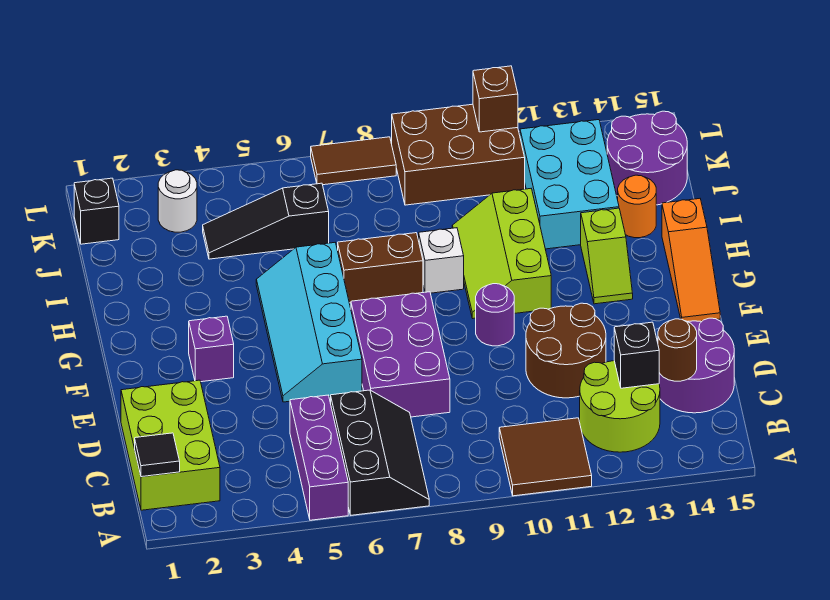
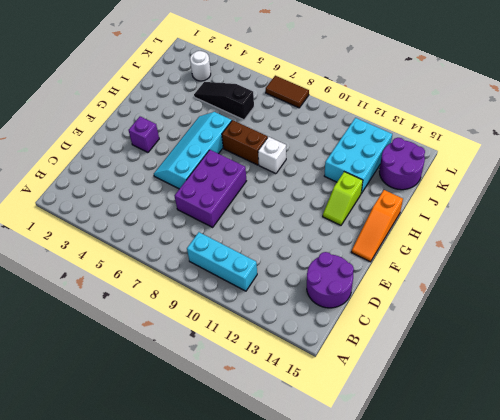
cyan 1x3 brick [187,232,257,291] -> brown 2x2 tile [499,418,592,496]
none -> purple 1x3 brick [290,395,348,520]
none -> black 2x3 slope [331,390,429,515]
none -> lime 2x3 brick [121,380,220,510]

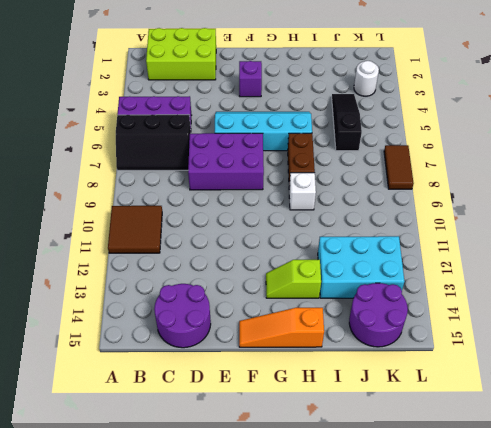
none -> lime 2x2 round brick [580,361,660,452]
none -> brown 2x2 round brick [526,303,606,398]
none -> purple 1x1 round brick [476,284,514,346]

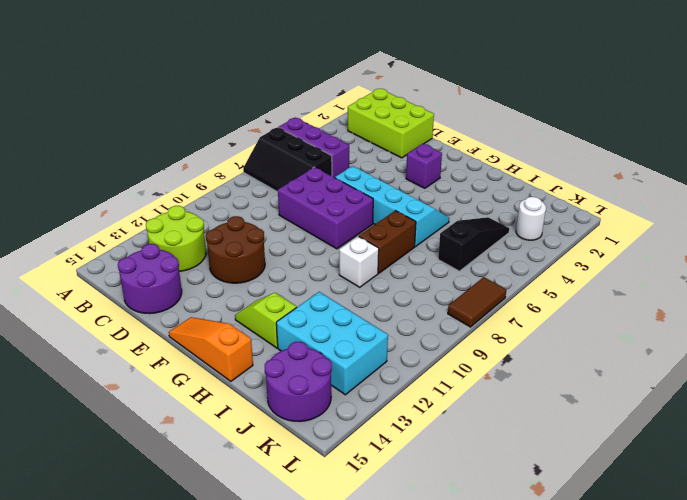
none -> brown 2x2 tile [499,418,592,496]
none -> purple 1x1 round brick [476,284,514,346]
none -> lime 2x3 slope [452,189,551,318]

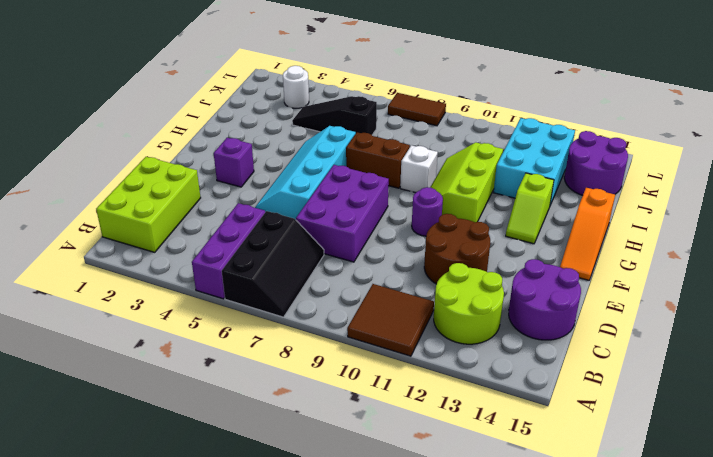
none -> orange 1x1 round brick [618,175,656,238]
none -> black 1x1 brick [74,178,119,244]
none -> brown 2x3 brick [392,104,525,205]

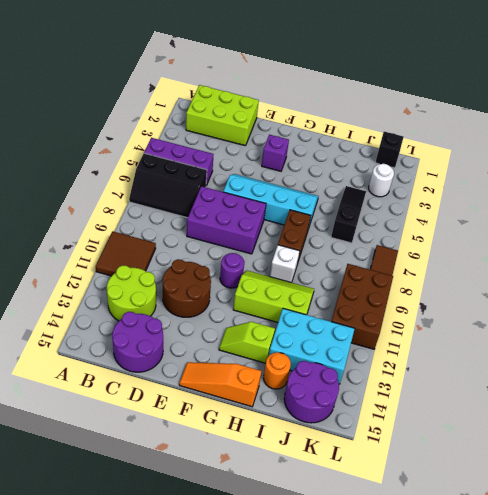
none -> black 1x1 tile [135,433,180,477]
none -> black 1x1 brick [614,322,659,388]
none -> brown 1x1 round brick [658,319,697,381]

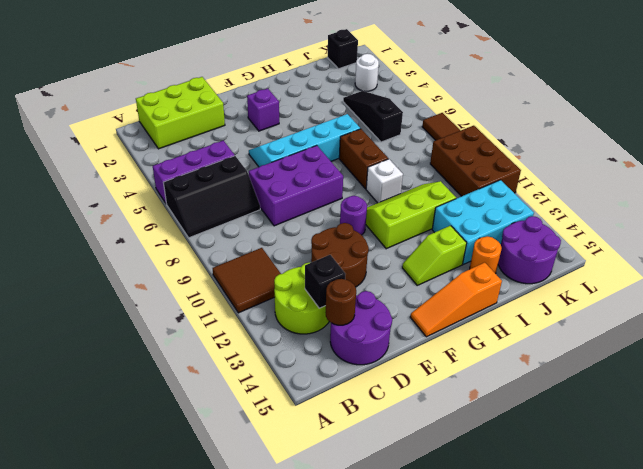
none -> black 1x1 tile [135,433,180,477]
none -> brown 1x1 brick [473,66,518,132]

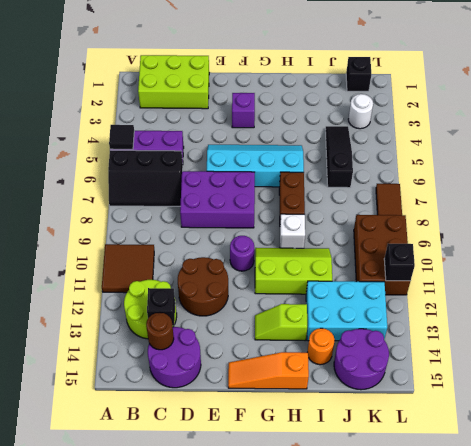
black 1x1 tile [109,125,134,149] -> black 1x1 tile moved to [135,433,180,477]
black 1x1 brick [384,244,415,281] -> brown 1x1 brick [473,66,518,132]

